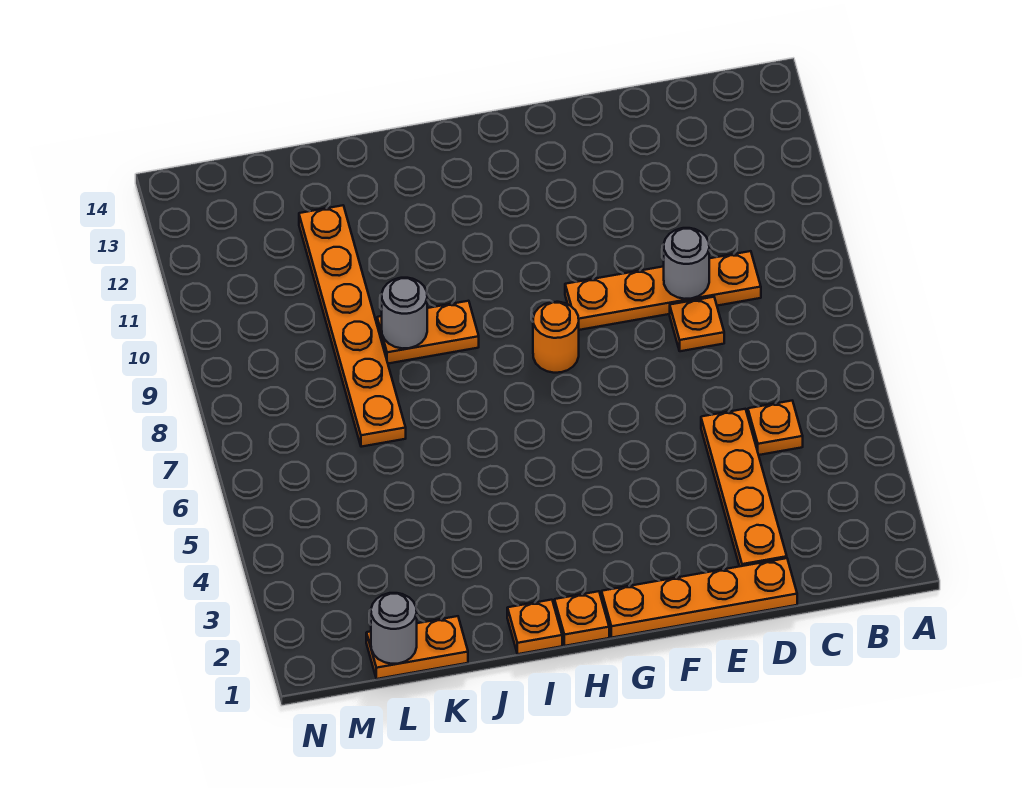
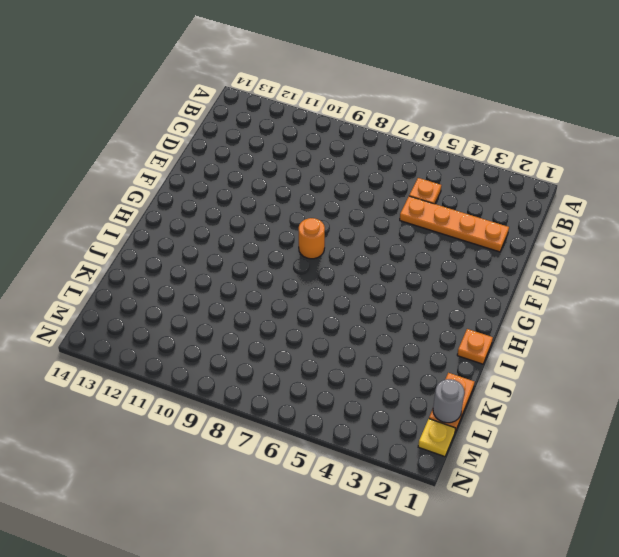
yellow 1x1 plate [418,419,455,457] -> none
none -> orange 1x4 plate [565,251,761,330]
none -> orange 1x4 plate [602,558,797,638]
none -> orange 1x1 plate [670,297,724,351]

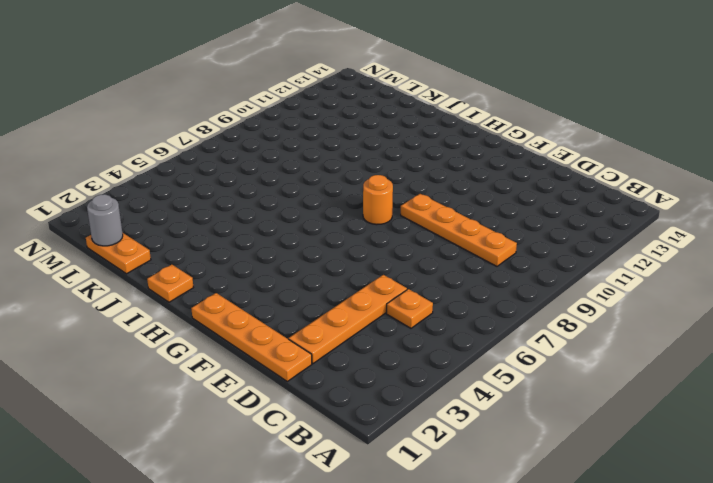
none -> orange 1x1 plate [670,297,724,351]
none -> orange 1x1 plate [555,591,609,646]
none -> orange 1x2 plate [377,301,479,364]

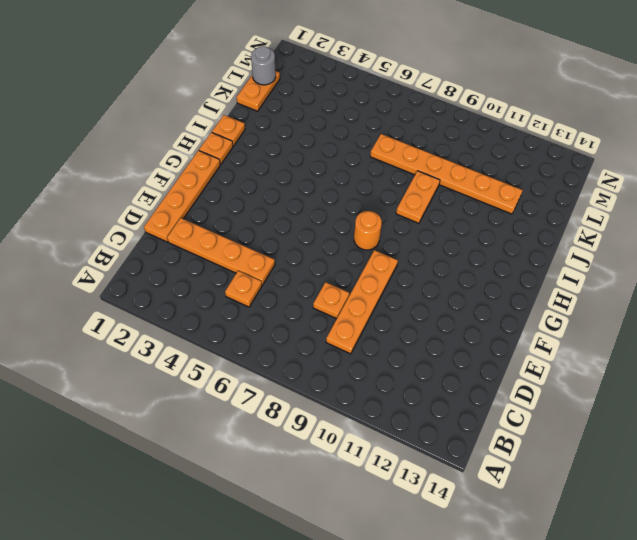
none -> grey 1x1 round brick [664,228,709,299]
none -> grey 1x1 round brick [382,278,427,348]

